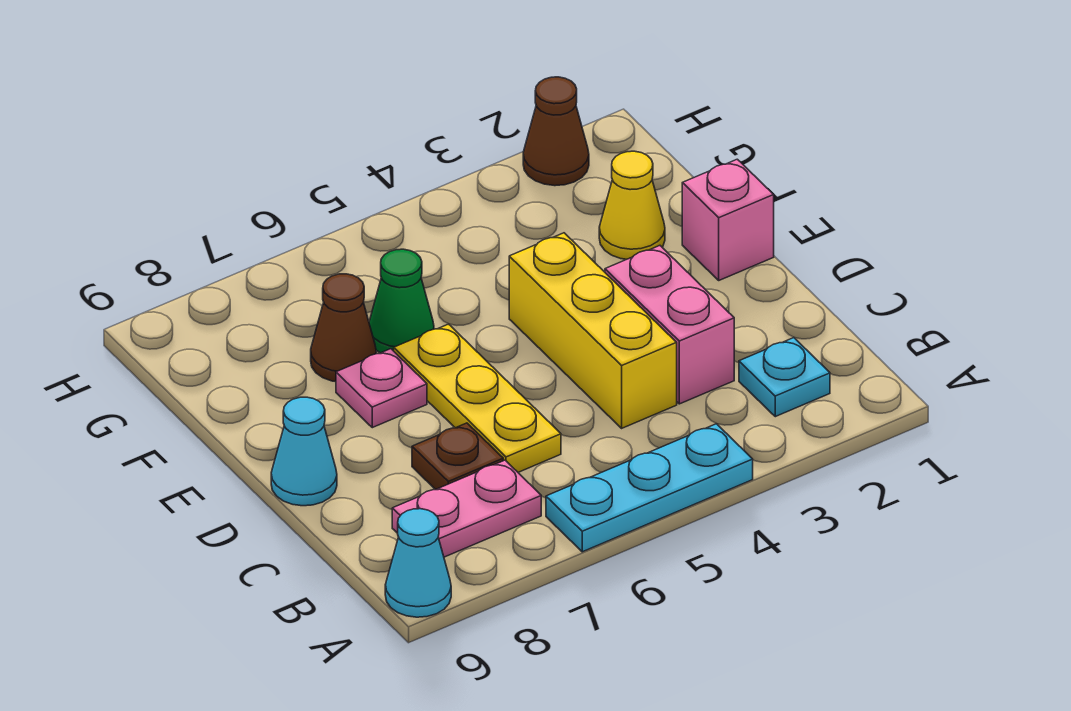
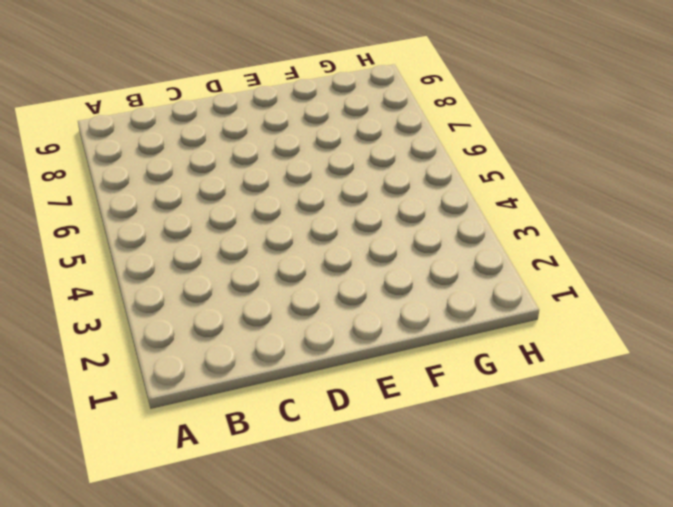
none -> cyan 1x3 plate [546,424,753,552]
none -> cyan 1x1 cone [385,509,451,617]
none -> cyan 1x1 plate [739,338,830,417]

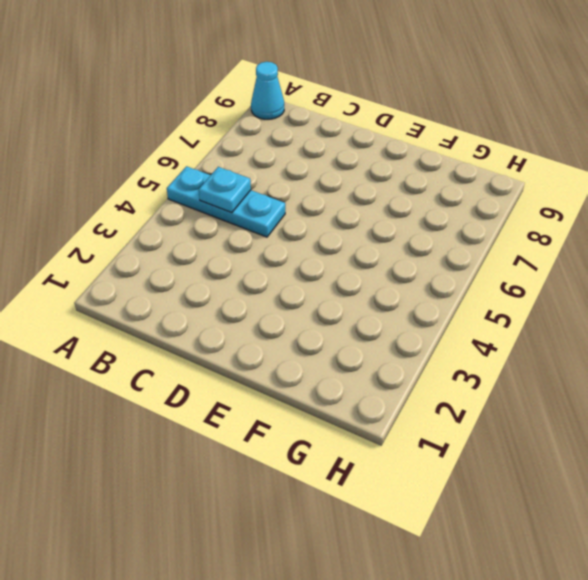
cyan 1x3 plate [167,166,285,237] -> cyan 1x3 plate turned to [546,424,753,552]
cyan 1x1 plate [199,167,251,213] -> cyan 1x1 plate moved to [739,338,830,417]
none -> pink 1x2 plate [392,460,541,557]
none -> pink 1x2 brick [605,246,734,404]
none -> yellow 1x3 brick [509,233,677,428]

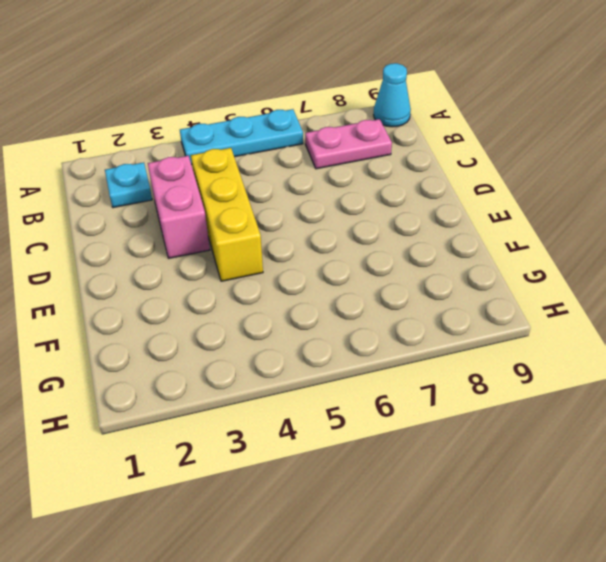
none -> yellow 1x3 plate [394,324,561,472]
none -> brown 1x1 plate [412,423,503,490]
none -> cyan 1x1 cone [271,397,337,506]

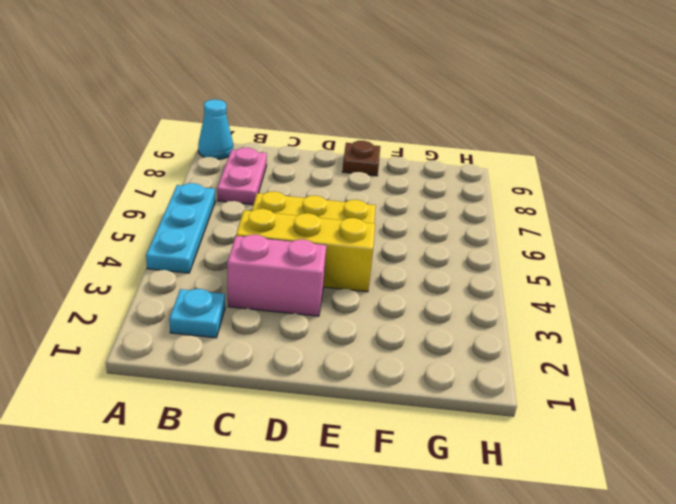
brown 1x1 plate [342,141,380,176] -> brown 1x1 plate moved to [412,423,503,490]
none -> cyan 1x1 cone [271,397,337,506]
none -> pink 1x1 brick [682,159,774,280]
none -> pink 1x1 plate [336,349,427,428]

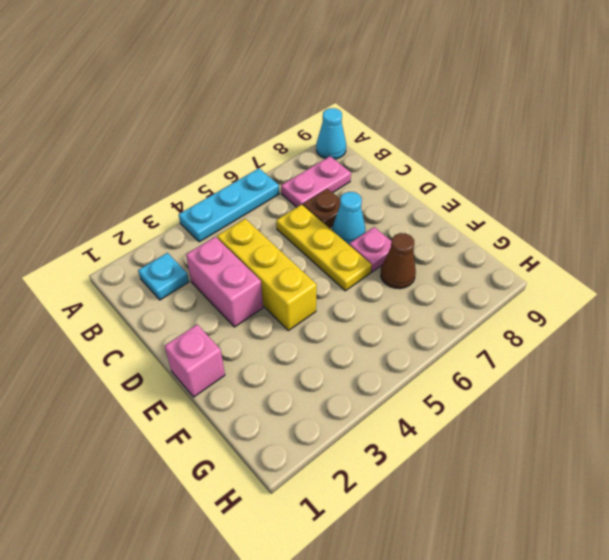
cyan 1x1 cone [332,192,365,244] -> cyan 1x1 cone moved to [271,397,337,506]
none -> yellow 1x1 cone [599,151,665,259]
none -> green 1x1 cone [369,249,434,353]
none -> brown 1x1 cone [523,77,589,186]

